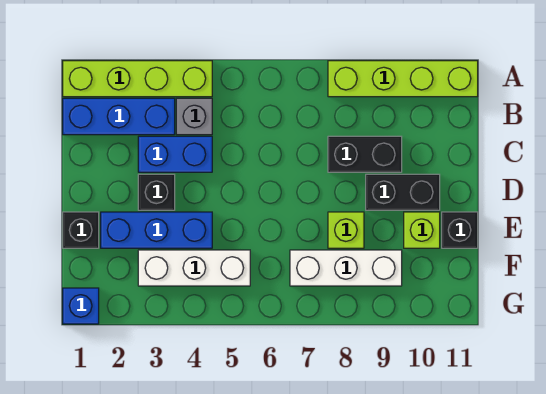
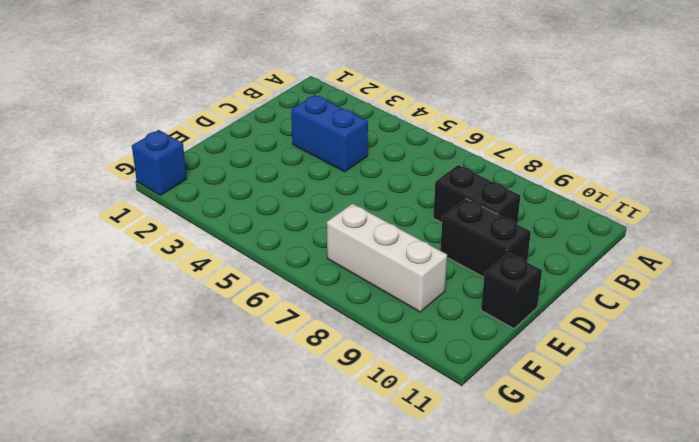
none -> lime 1x4 brick [63,61,212,97]
none -> lime 1x4 brick [328,61,478,97]
none -> blue 1x3 brick [63,98,175,135]

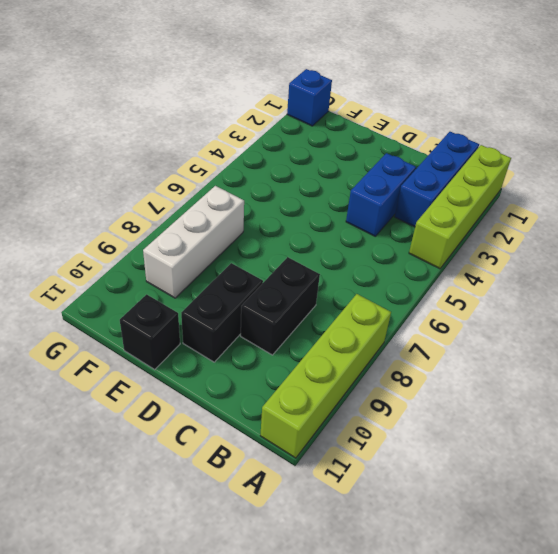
none -> grey 1x1 brick [176,98,212,135]
none -> black 1x1 brick [138,174,175,210]
none -> black 1x1 brick [63,212,99,248]

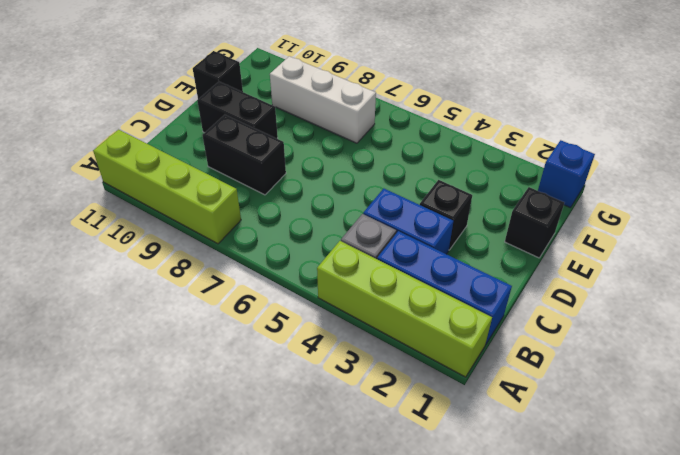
none -> blue 1x3 brick [101,212,212,248]
none -> lime 1x1 brick [328,212,364,248]
none -> lime 1x1 brick [404,212,440,248]

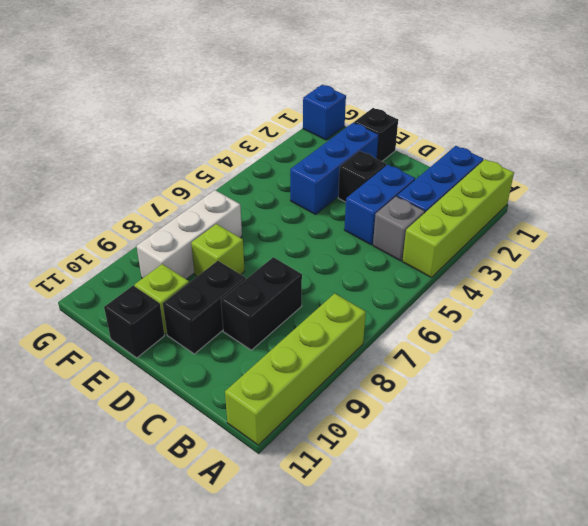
none -> white 1x3 brick [138,250,250,286]

